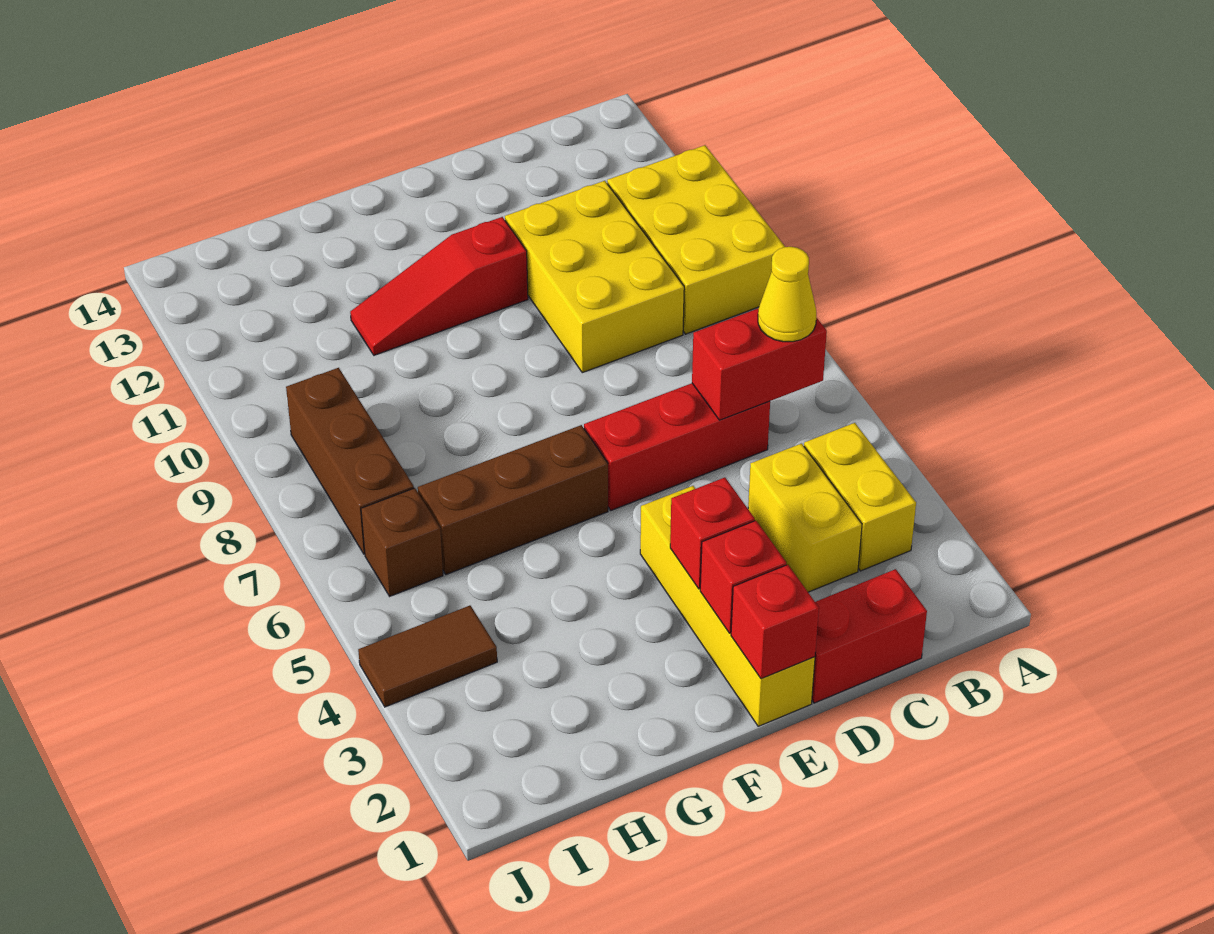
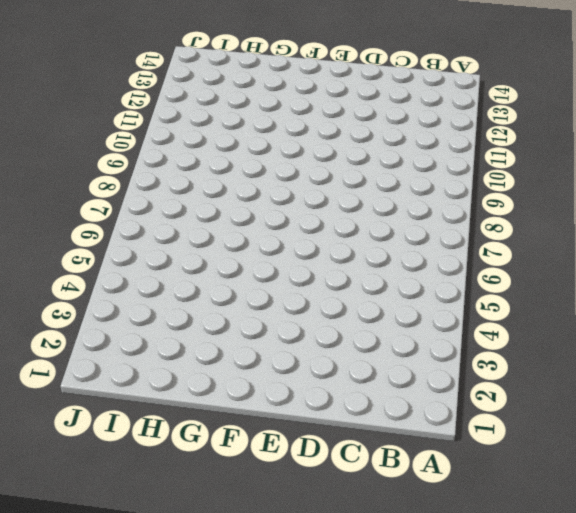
none -> yellow 2x3 brick [607,145,785,334]
none -> yellow 1x2 brick [804,423,916,571]
none -> red 1x2 brick [812,569,927,703]

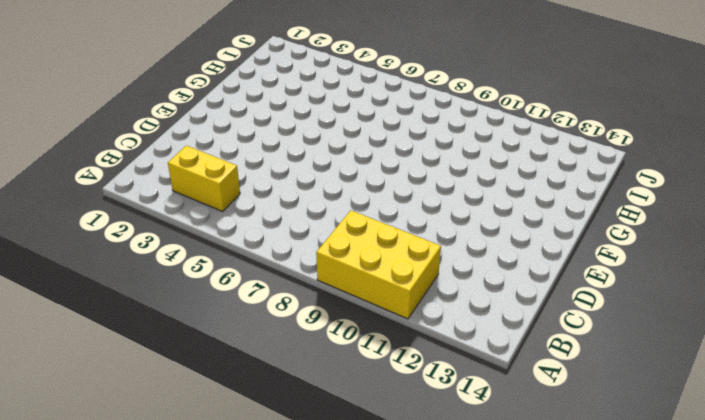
none -> red 1x2 brick [812,569,927,703]
none -> yellow 1x2 brick [748,444,862,592]
none -> red 1x3 brick [584,383,770,510]

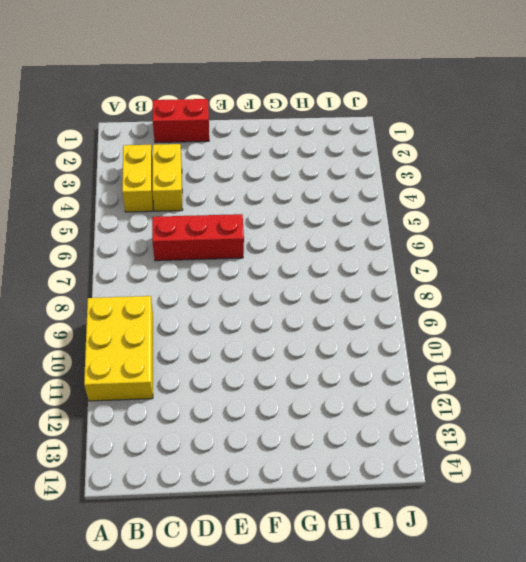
none -> yellow 2x3 brick [505,181,684,373]
none -> yellow 1x4 brick [640,486,815,726]
none -> red 1x3 slope [350,217,528,355]

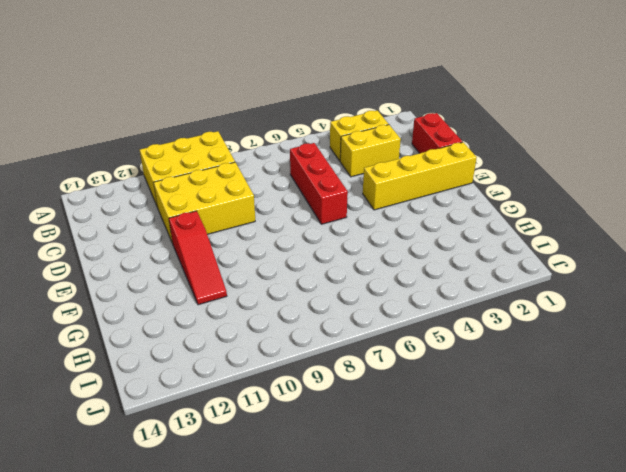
none -> brown 1x3 brick [418,425,608,575]
none -> brown 1x2 tile [358,606,497,707]
none -> brown 1x1 brick [361,488,443,596]

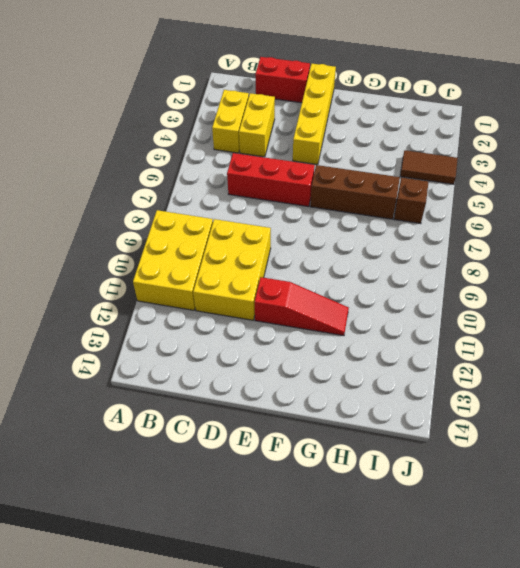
none -> brown 1x3 brick [286,368,414,554]
none -> red 1x2 brick [692,309,827,420]
none -> red 1x1 brick [731,565,819,679]

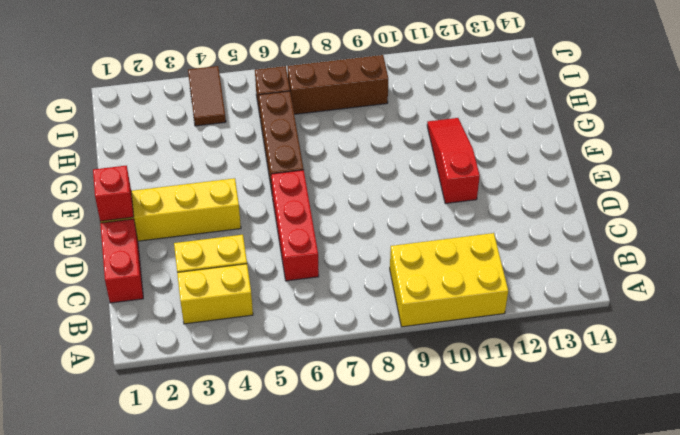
none -> yellow 2x3 brick [505,181,684,373]
none -> red 1x2 brick [692,309,827,420]
none -> red 1x1 brick [700,521,786,633]

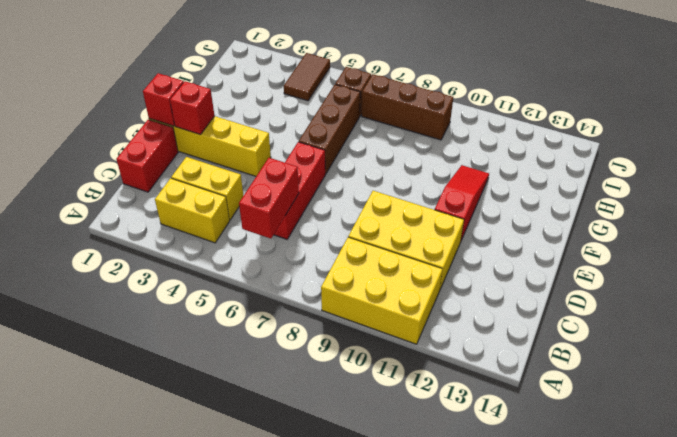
none -> red 1x1 brick [670,478,755,589]
none -> yellow 1x1 cone [758,247,816,342]

